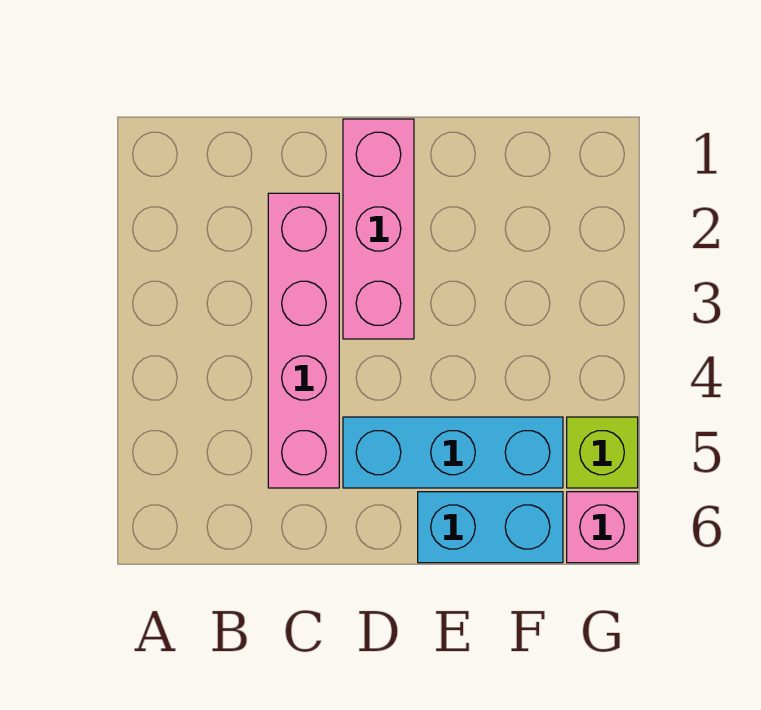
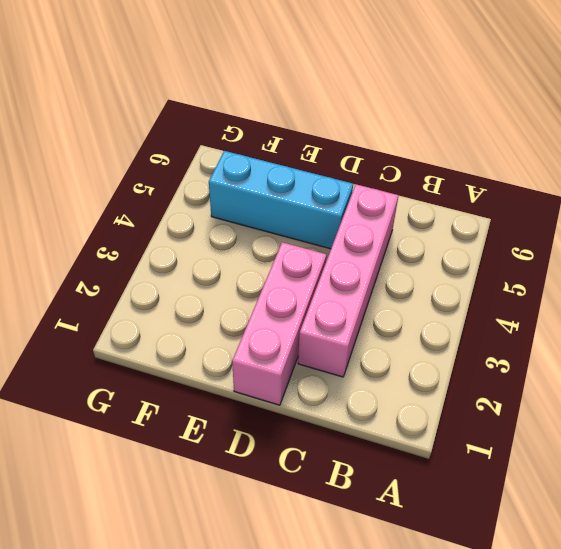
none -> cyan 1x2 brick [418,492,563,563]
none -> lime 1x1 brick [567,417,638,488]

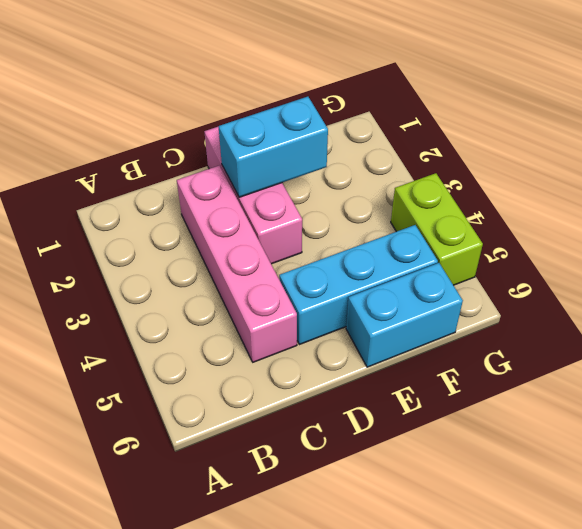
cyan 1x2 brick [219,97,328,197] -> none
lime 1x2 brick [391,173,483,285] -> lime 1x1 brick [567,417,638,488]
none -> pink 1x1 brick [567,492,638,563]

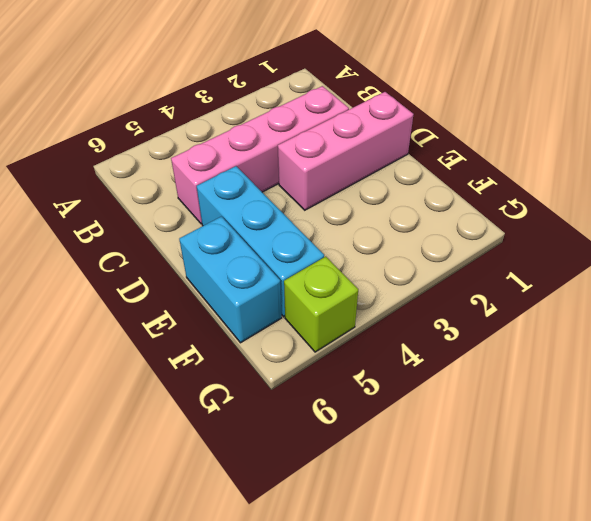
none -> pink 1x1 brick [567,492,638,563]

